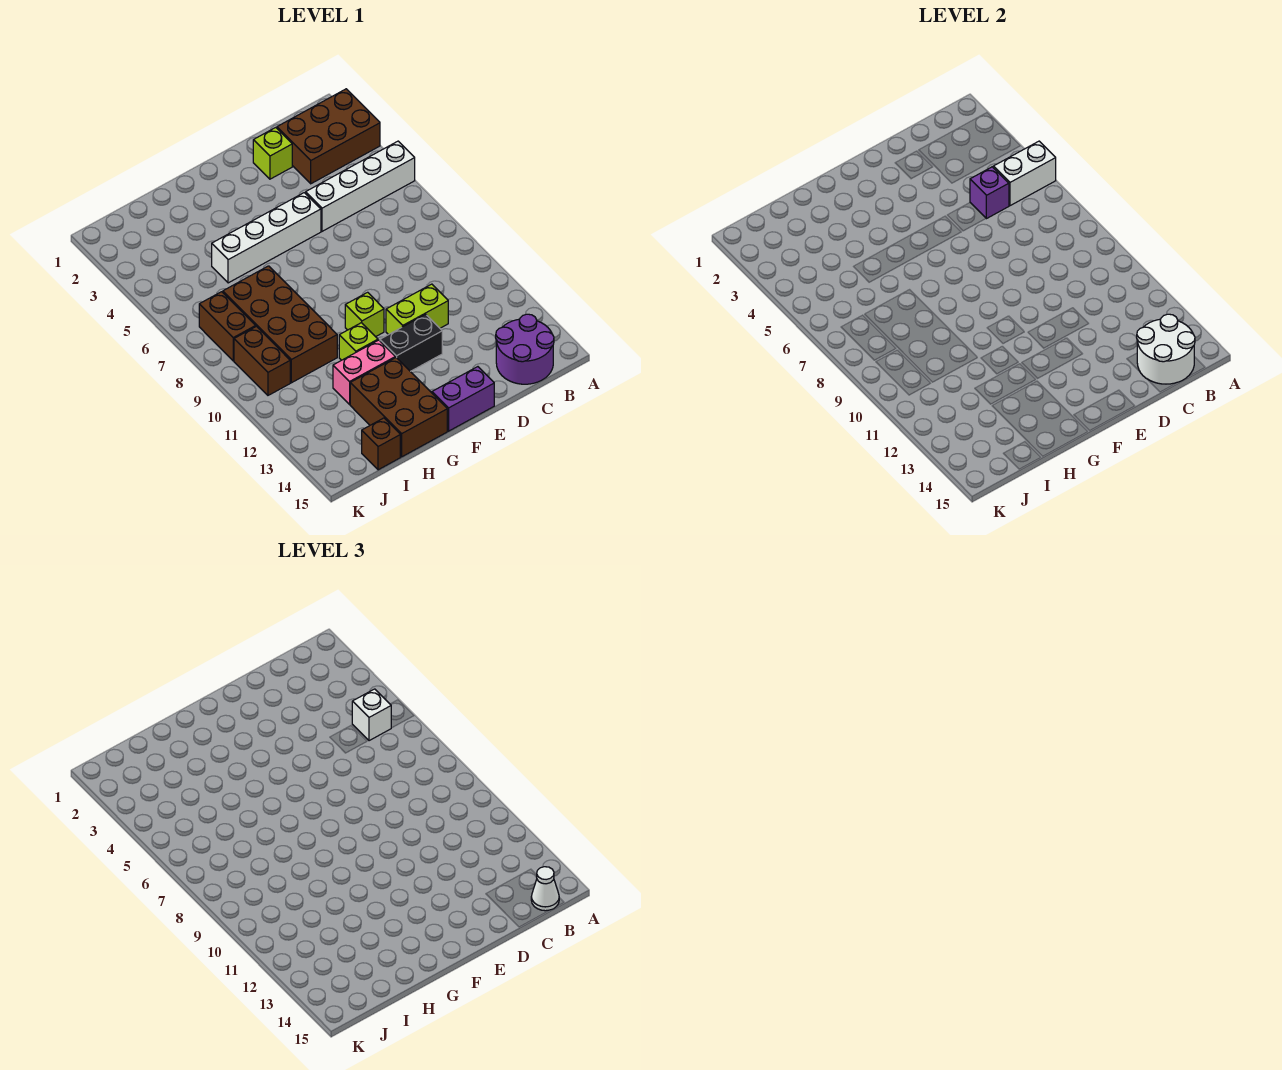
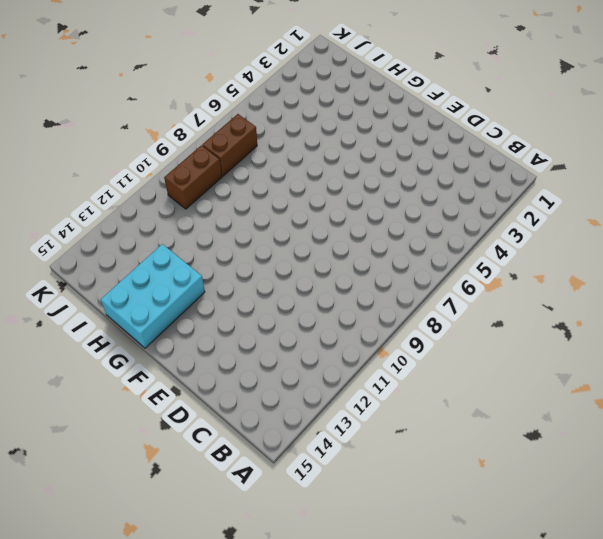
cyan 2x3 brick [101,244,205,348] -> brown 2x3 brick [350,358,447,457]
none -> brown 2x3 brick [277,89,380,184]
none -> white 1x4 brick [306,141,415,231]
none -> purple 2x2 round brick [496,314,554,384]

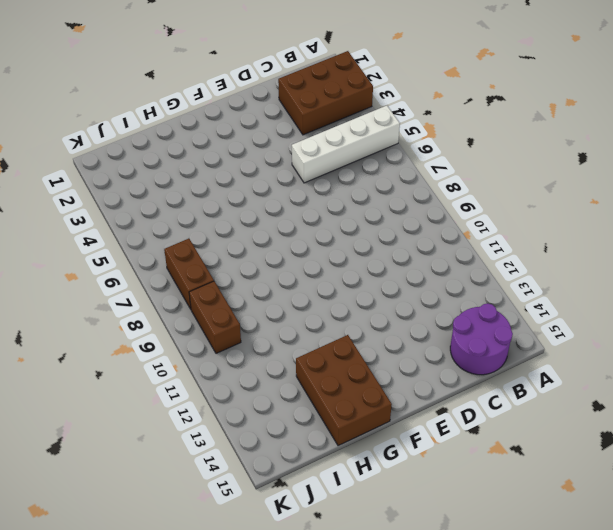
none -> lime 1x1 brick [253,128,292,179]
none -> lime 1x2 brick [386,284,448,335]
none -> white 1x4 brick [212,193,321,283]

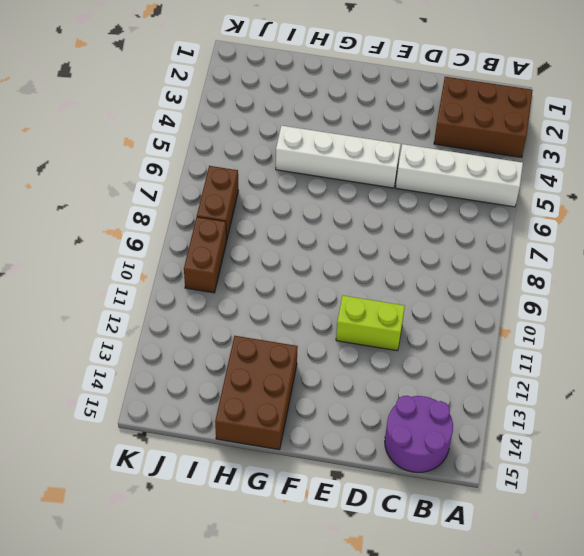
none -> lime 1x1 brick [253,128,292,179]
none -> black 1x2 brick [380,314,442,371]
none -> purple 1x2 brick [432,367,494,431]

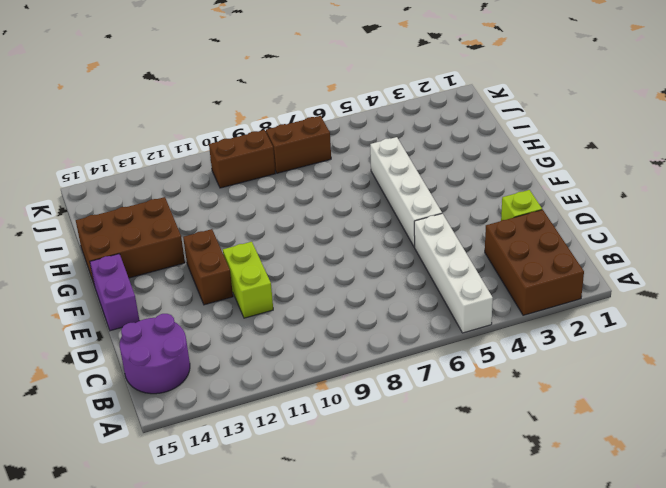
brown 1x2 brick [183,229,233,305] -> black 1x2 brick [380,314,442,371]
none -> lime 1x1 brick [345,292,384,337]
none -> lime 1x1 brick [339,323,378,360]
none -> pink 1x2 brick [333,340,395,404]

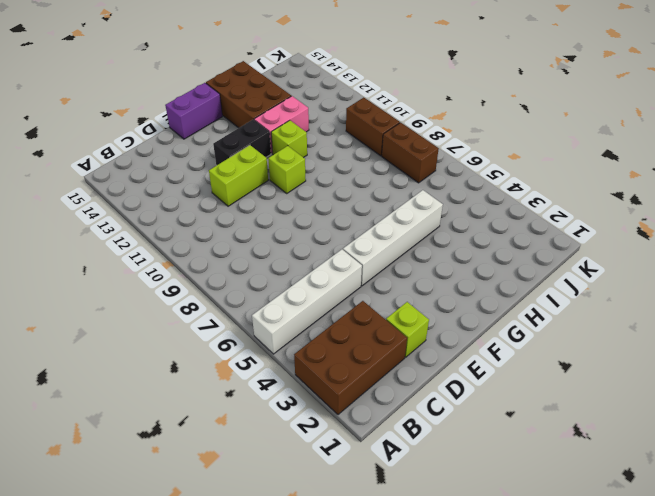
none -> purple 2x2 round brick [496,314,554,384]
none -> brown 2x4 brick [223,266,337,383]
none -> brown 1x1 brick [362,418,400,470]

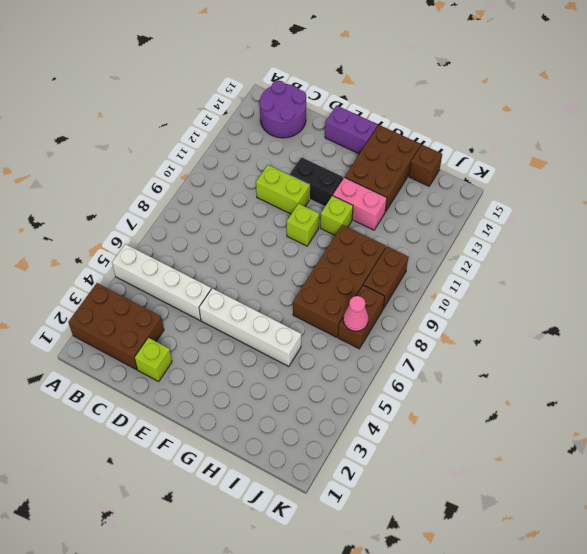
pink 1x1 cone [343,296,368,331] -> none
none -> white 1x2 brick [993,141,1056,206]
none -> white 2x2 round brick [1137,314,1195,384]
none -> purple 1x1 brick [970,167,1009,219]

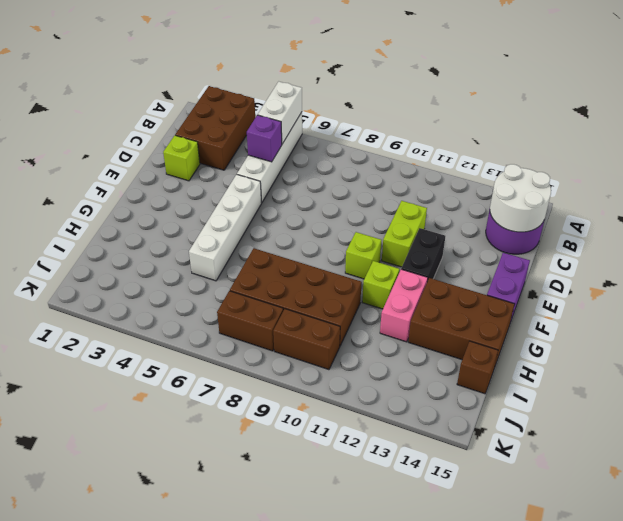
none -> white 1x1 brick [352,689,391,741]
none -> white 1x1 cone [531,867,559,911]

